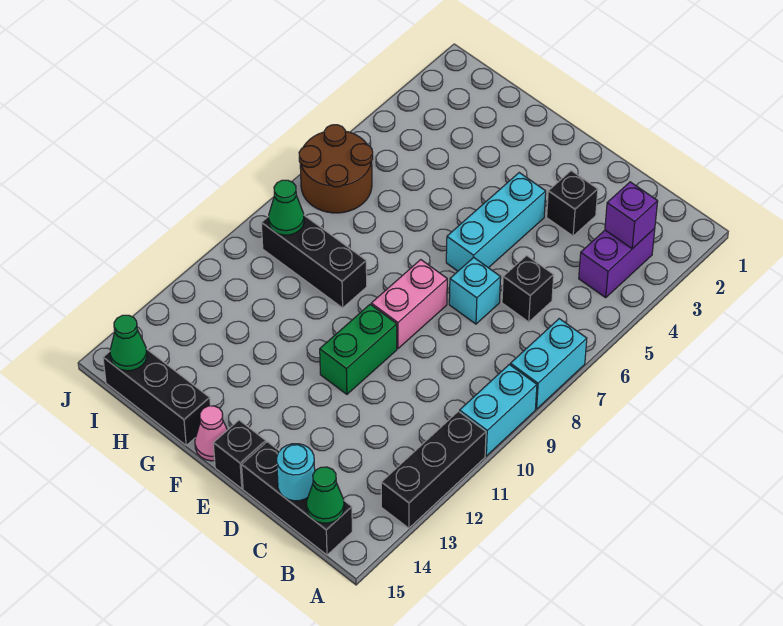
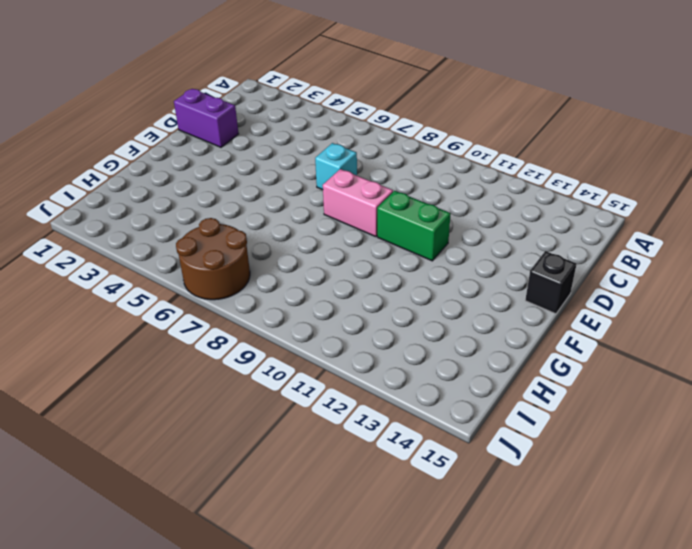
purple 1x2 brick [174,89,239,147] -> purple 1x2 brick moved to [579,229,655,298]
none -> cyan 1x2 brick [510,319,587,409]
none -> cyan 1x2 brick [460,364,537,456]
none -> black 1x3 brick [381,411,486,528]

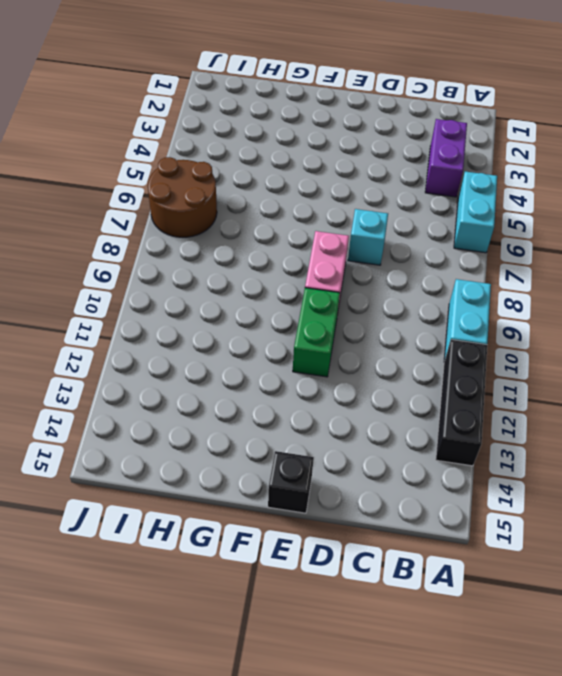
cyan 1x2 brick [454,172,497,253] -> cyan 1x2 brick moved to [510,319,587,409]
none -> black 1x3 brick [242,442,352,555]
none -> black 1x1 brick [502,255,554,322]
none -> black 1x1 brick [547,171,598,236]

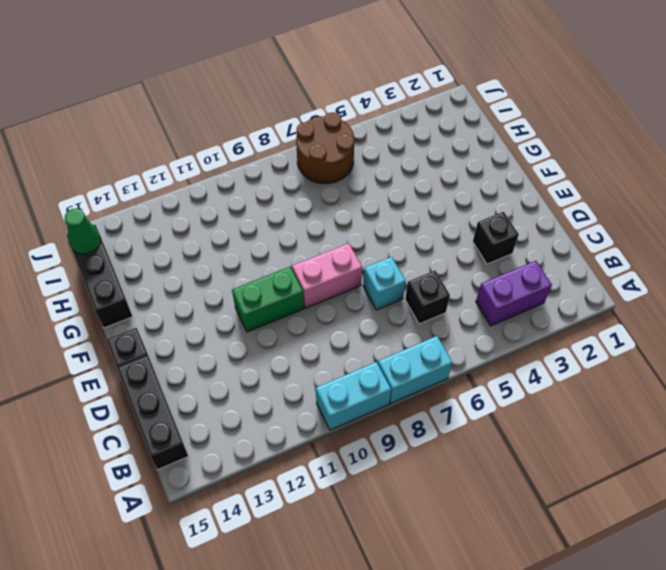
none -> black 1x3 brick [381,411,486,528]
none -> cyan 1x3 brick [446,173,546,271]
none -> pink 1x1 cone [195,406,227,461]

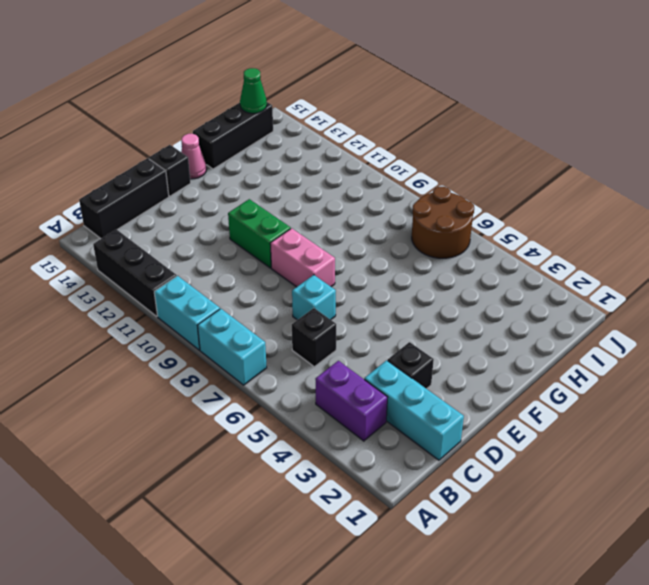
cyan 1x3 brick [364,360,464,460] -> cyan 1x3 brick moved to [446,173,546,271]
none -> black 1x3 brick [261,215,367,308]
none -> purple 1x1 brick [605,182,658,249]
none -> green 1x1 cone [307,467,344,523]

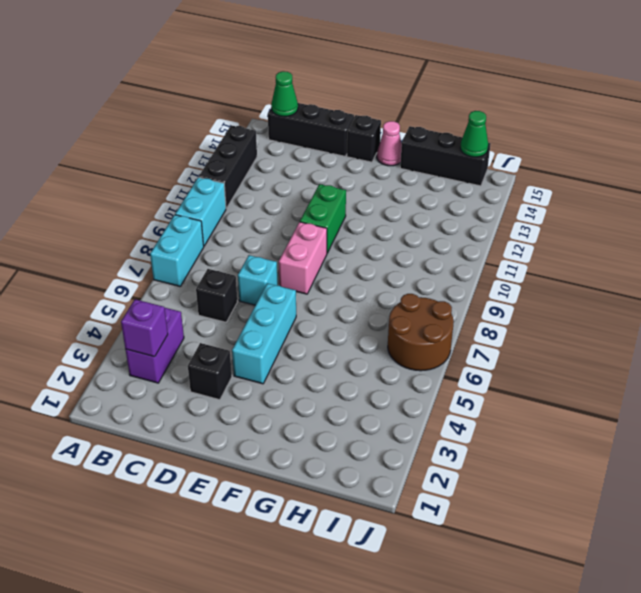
none -> black 1x3 brick [261,215,367,308]
none -> cyan 1x1 round brick [277,444,315,501]
none -> green 1x1 cone [269,180,304,235]

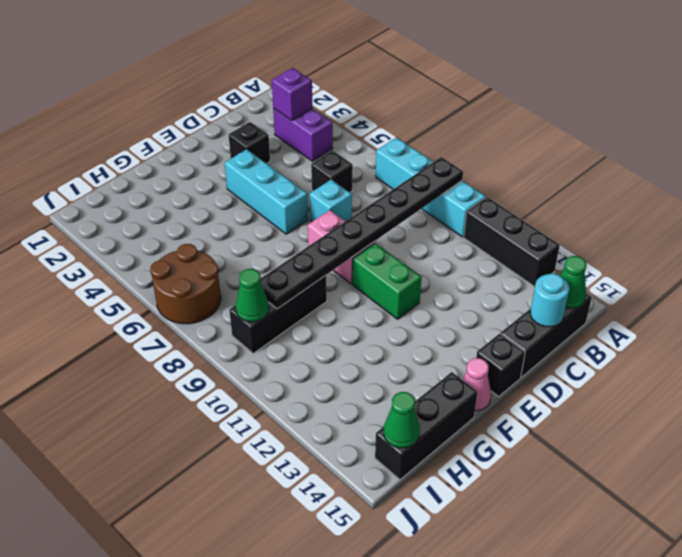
black 1x8 plate [260,157,463,309] -> none

